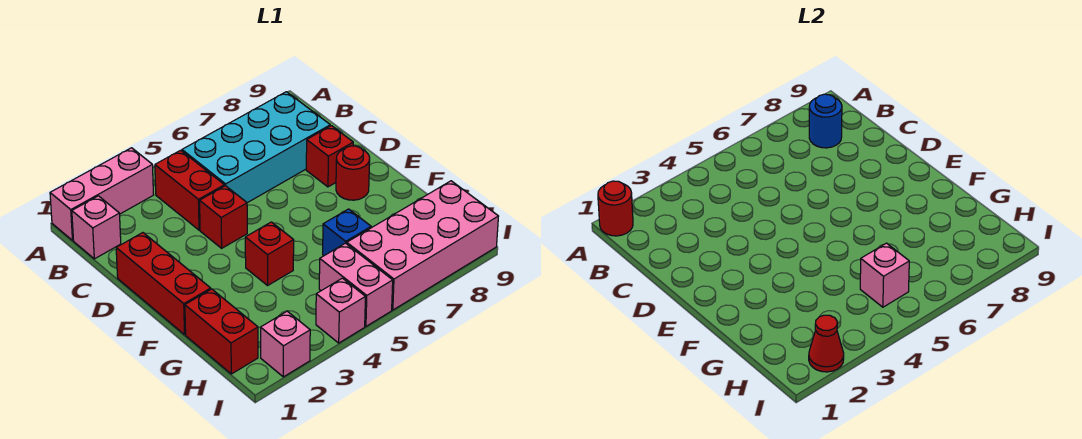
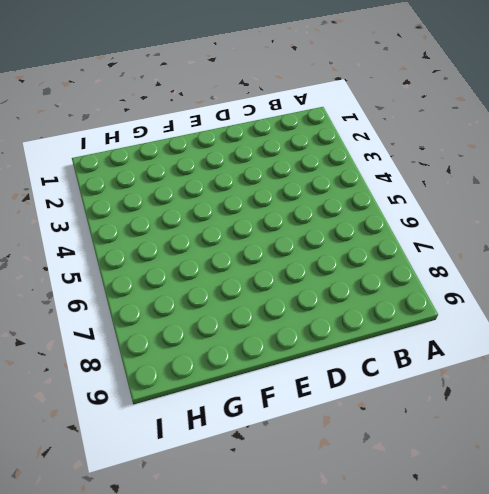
none -> pink 1x3 brick [50,148,153,240]
none -> pink 1x1 brick [72,196,121,259]
none -> red 1x2 brick [155,150,224,230]

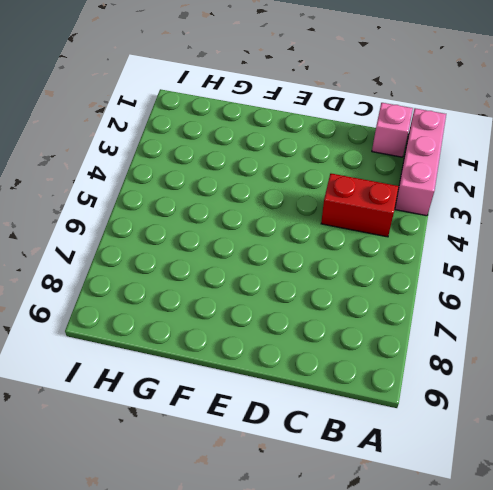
none -> cyan 2x4 brick [182,92,330,203]
none -> red 1x3 brick [116,233,211,335]
none -> red 1x1 brick [200,186,247,248]

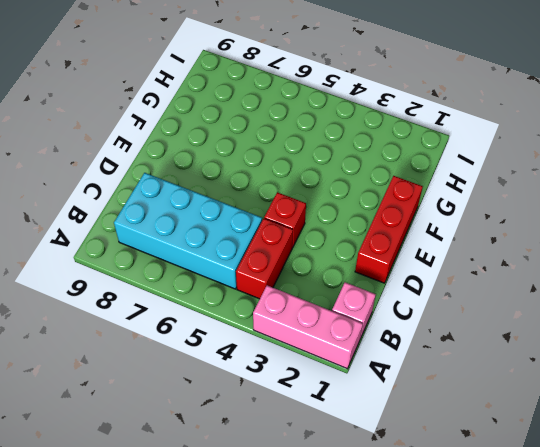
none -> red 1x1 brick [306,126,353,187]
none -> red 1x1 round brick [336,146,370,200]
none -> red 1x1 brick [245,222,294,285]

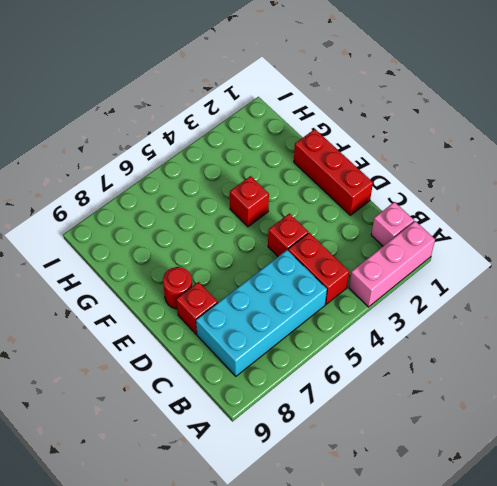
none -> red 1x2 brick [185,289,258,374]
none -> blue 1x1 brick [323,209,371,256]
none -> pink 1x2 brick [319,243,393,326]

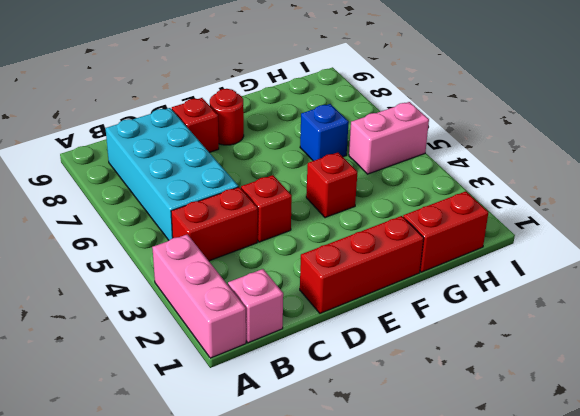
none -> pink 2x4 brick [347,181,499,310]
none -> pink 1x1 brick [261,311,310,377]
none -> pink 1x1 brick [316,278,365,343]

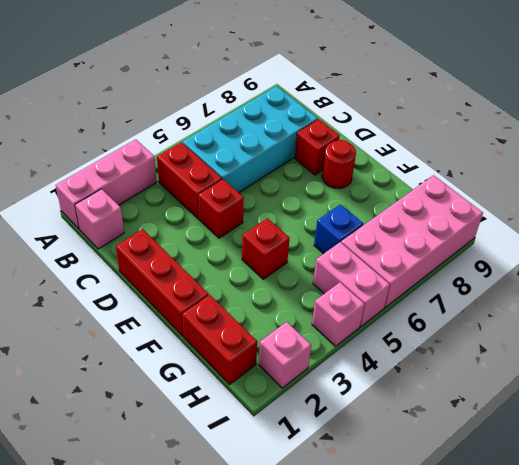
none -> red 1x1 round brick [598,181,633,236]
none -> blue 1x1 round brick [809,94,842,148]
none -> pink 1x1 brick [860,243,909,307]

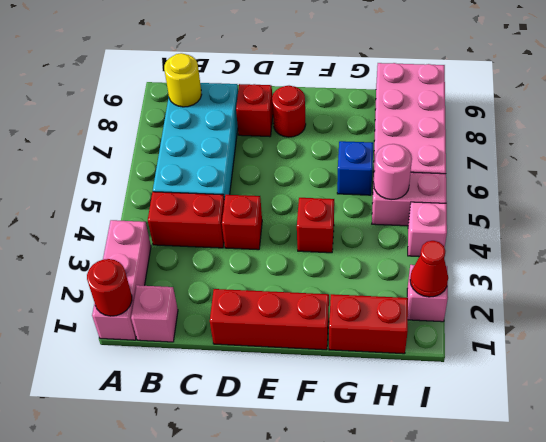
yellow 1x1 round brick [164,53,202,107] -> blue 1x1 round brick [809,94,842,148]
pink 1x1 round brick [374,144,412,200] -> pink 1x1 brick [860,243,909,307]

